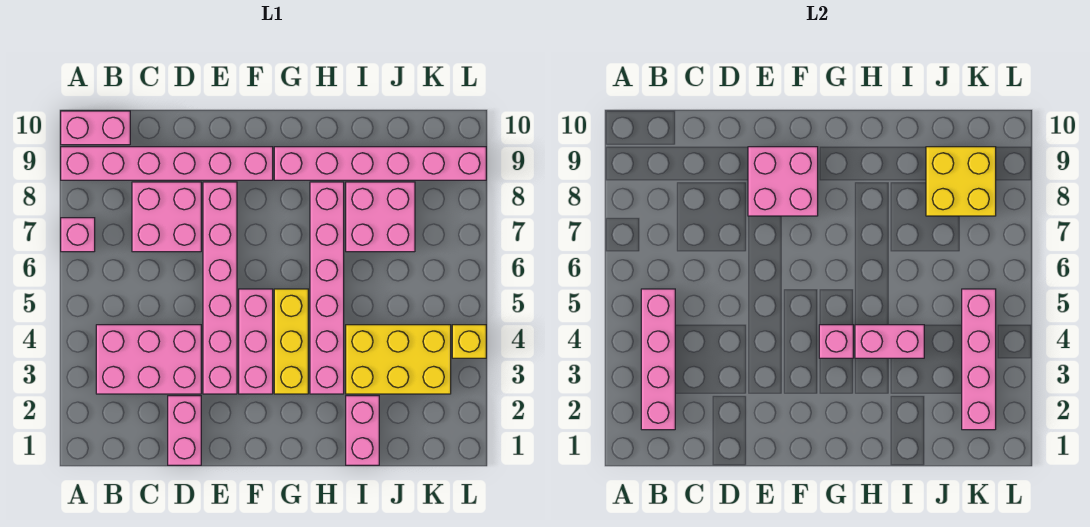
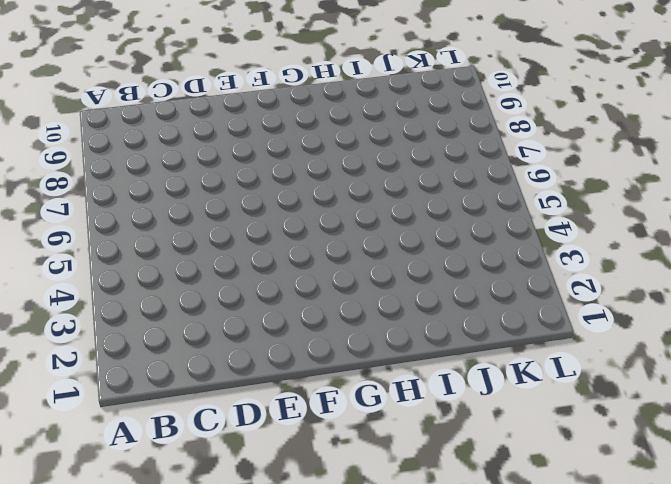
none -> pink 1x1 brick [61,218,95,252]
none -> pink 1x6 brick [61,147,273,180]
none -> pink 1x2 brick [61,111,130,145]

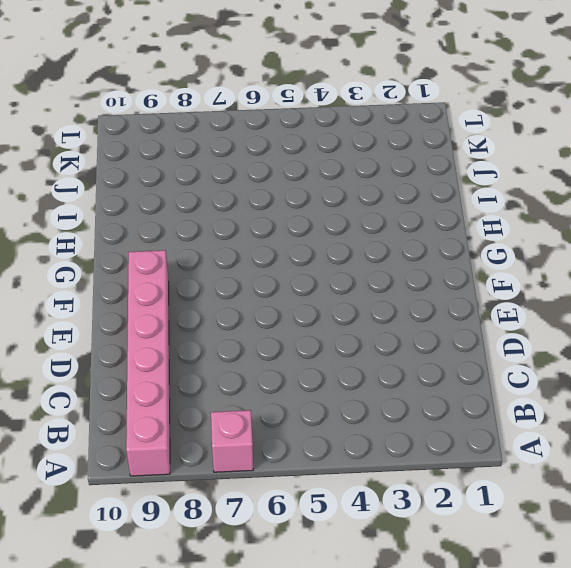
none -> pink 1x2 brick [61,111,130,145]
none -> pink 2x3 brick [96,325,201,394]
none -> pink 2x2 brick [132,182,201,252]

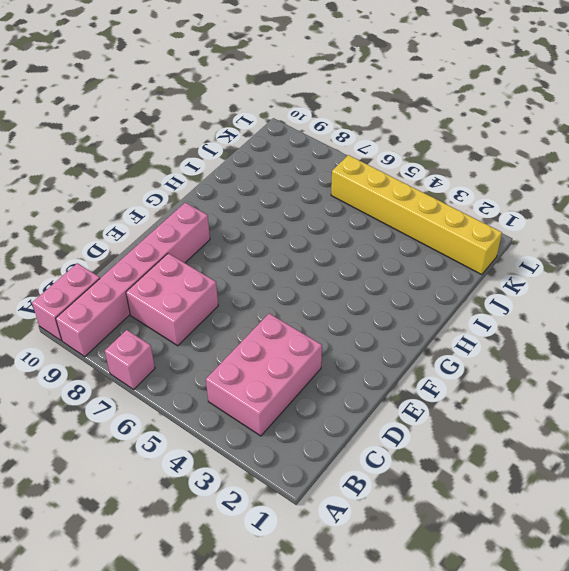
yellow 1x6 brick [331,155,502,275] -> yellow 2x3 brick [346,325,451,394]
none -> pink 1x2 brick [168,396,201,465]
none -> pink 1x6 brick [203,182,237,394]
none -> pink 1x3 brick [239,289,273,394]

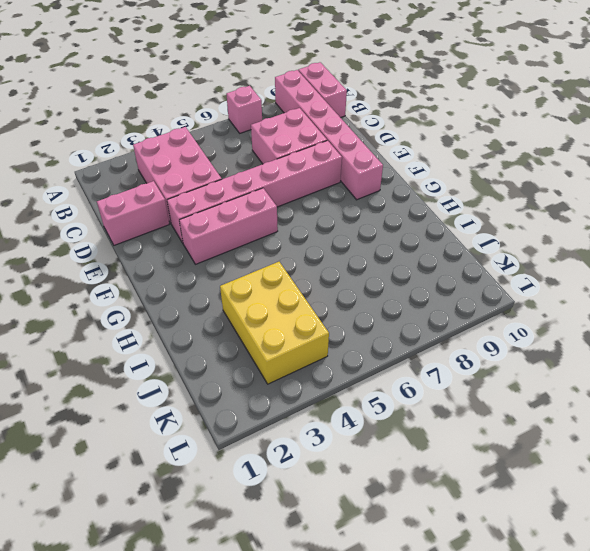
none -> yellow 1x3 brick [274,289,308,394]
none -> pink 1x6 brick [274,147,486,180]
none -> pink 1x6 brick [310,182,344,394]

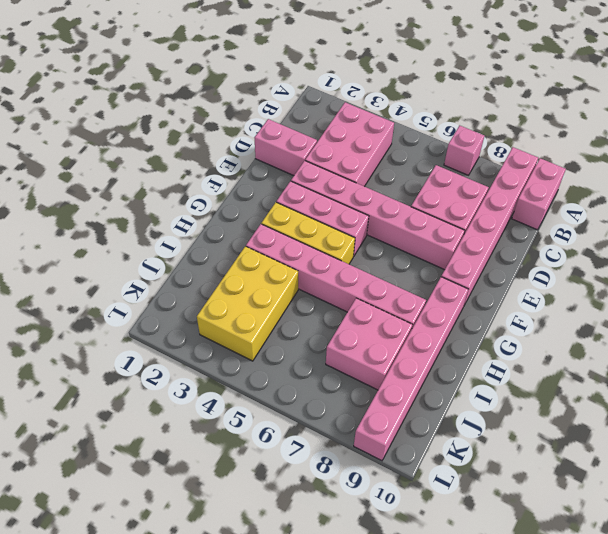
none -> pink 1x2 brick [346,396,379,465]
none -> yellow 1x1 brick [452,325,486,358]
none -> pink 1x4 brick [641,289,675,430]

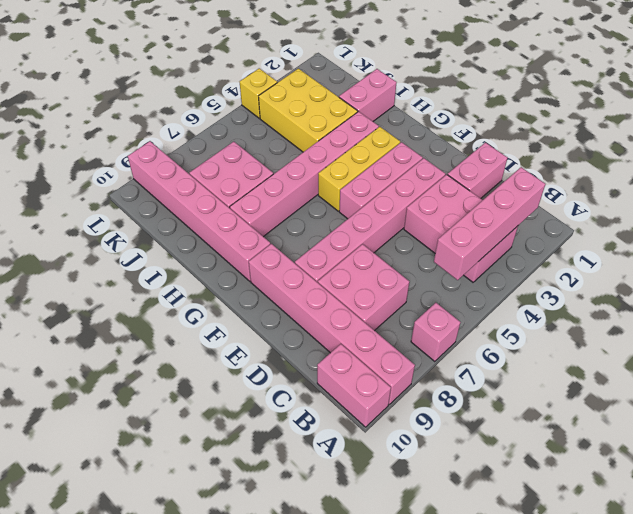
none -> pink 2x2 brick [748,147,818,216]
none -> pink 1x1 brick [819,325,853,358]
none -> pink 1x2 brick [855,325,924,358]

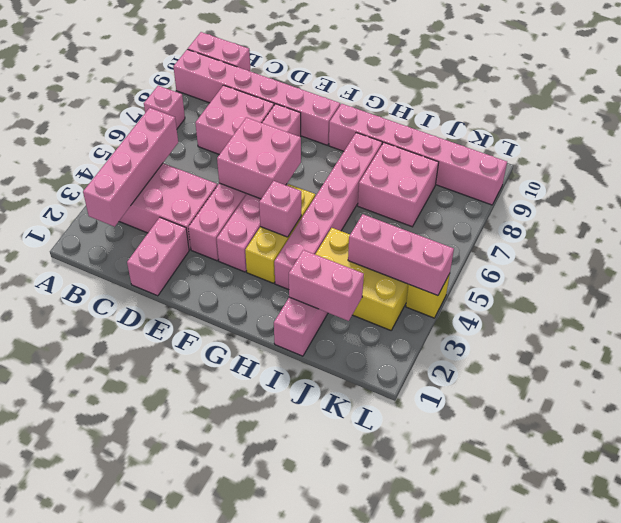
pink 2x2 brick [217,118,301,199] -> pink 2x2 brick moved to [748,147,818,216]
pink 1x2 brick [289,250,364,321] -> pink 1x2 brick moved to [855,325,924,358]
pink 1x3 brick [348,214,454,296] -> pink 1x4 brick [962,289,996,430]
none -> yellow 2x2 brick [926,147,996,216]

